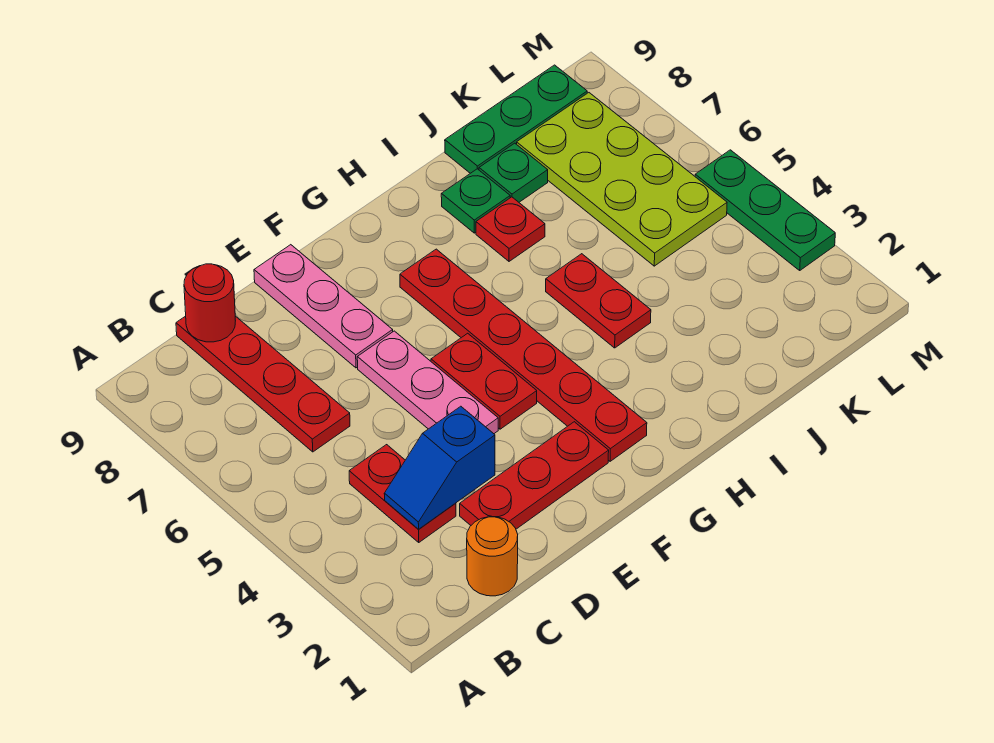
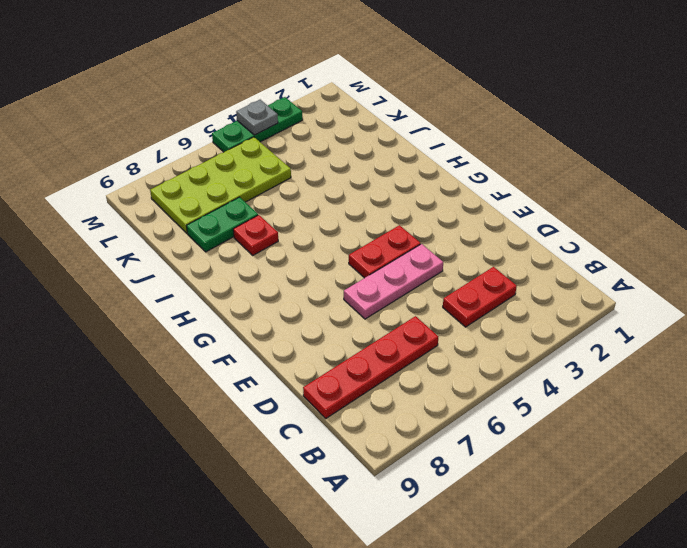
green 1x2 plate [187,197,258,252] -> green 1x1 plate [479,143,548,202]
grey 1x1 plate [236,100,278,135] -> none
none -> orange 1x1 round brick [467,517,518,596]
none -> red 1x3 plate [460,422,609,529]
none -> pink 1x3 plate [254,245,393,368]

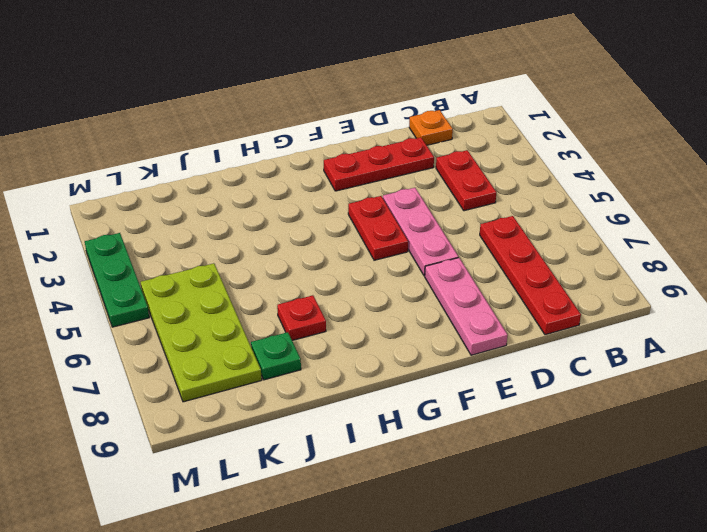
orange 1x1 plate [409,110,453,145] -> orange 1x1 round brick [467,517,518,596]
none -> red 1x6 plate [400,249,647,461]
none -> red 1x2 plate [546,254,651,348]
none -> green 1x1 plate [441,169,510,233]

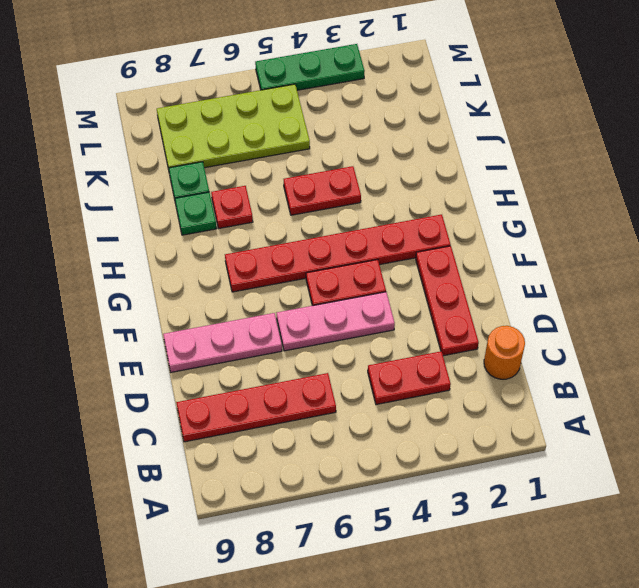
none -> green 1x3 plate [445,65,587,173]
none -> blue 1x2 slope [384,406,495,529]
none -> red 1x1 round brick [184,264,235,342]

